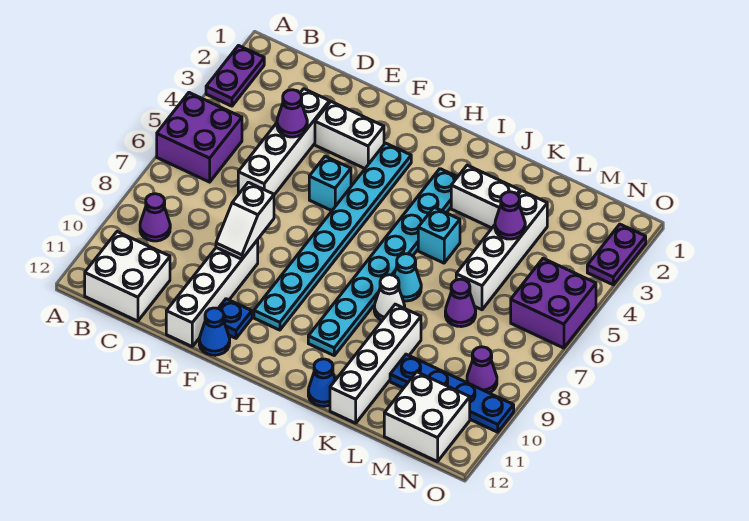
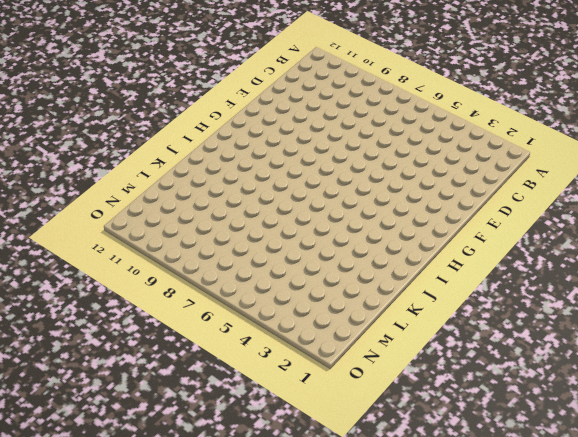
none -> purple 1x2 plate [206,46,264,106]
none -> purple 2x2 brick [157,93,242,182]
none -> purple 1x1 cone [140,194,170,241]

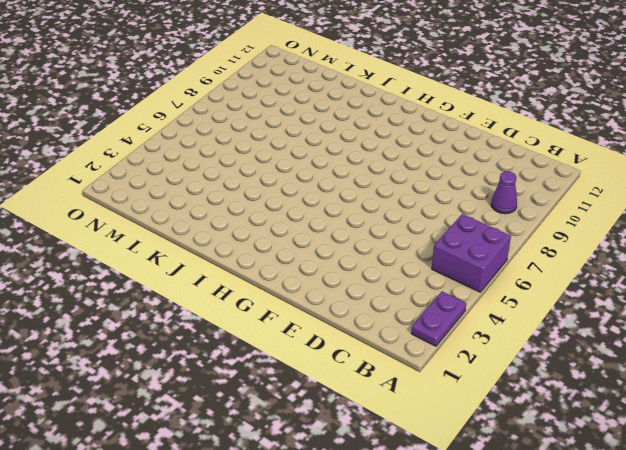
none -> white 2x2 brick [85,232,170,321]
none -> white 1x4 brick [238,89,329,195]
none -> white 1x2 brick [315,102,384,168]

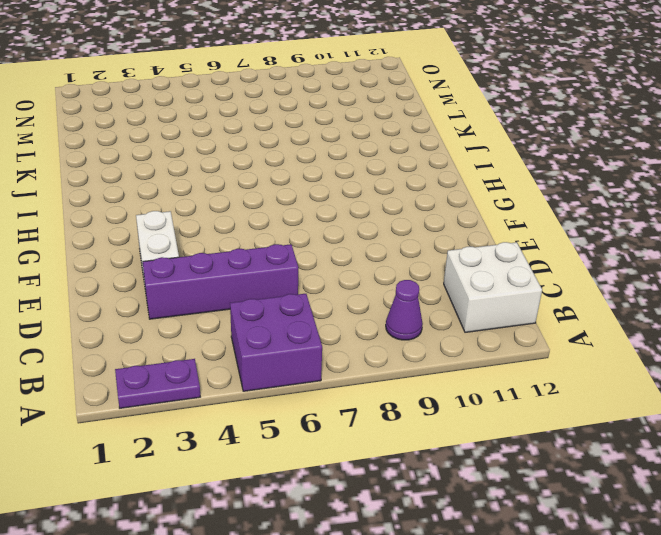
purple 1x4 brick [143,244,298,319] -> white 1x4 brick [238,89,329,195]
none -> white 1x4 brick [166,240,258,346]
none -> cyan 1x1 brick [309,156,351,211]
none -> blue 1x1 plate [218,299,252,338]

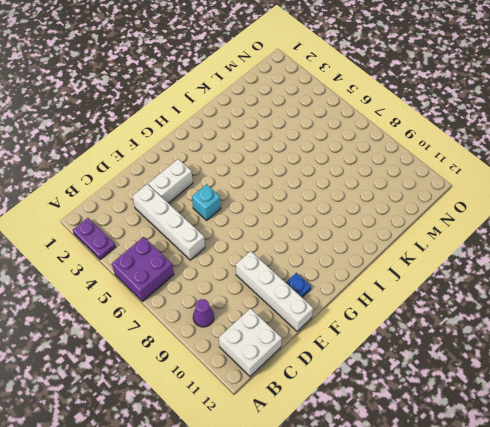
none -> blue 1x1 cone [199,308,230,355]
none -> cyan 1x8 plate [254,143,411,330]
none -> cyan 1x8 plate [308,169,457,355]

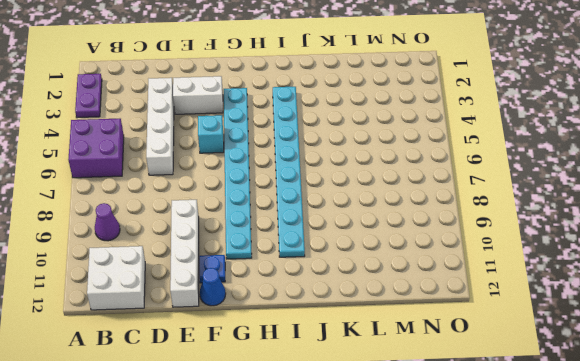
none -> white 1x2 brick [451,165,520,228]
none -> cyan 1x1 brick [418,207,460,263]
none -> cyan 1x1 cone [394,254,421,301]

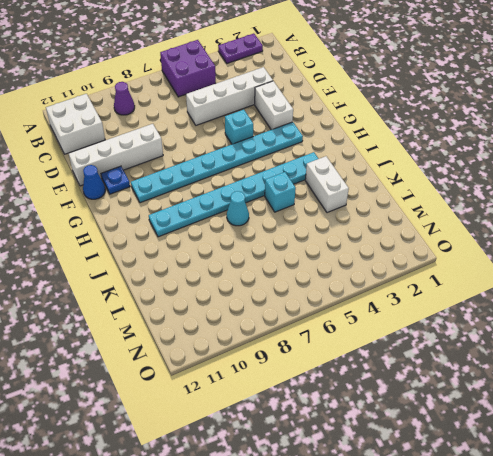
none -> white 1x1 cone [374,275,405,320]
none -> blue 1x1 cone [308,359,335,406]
none -> white 1x4 brick [330,304,421,423]

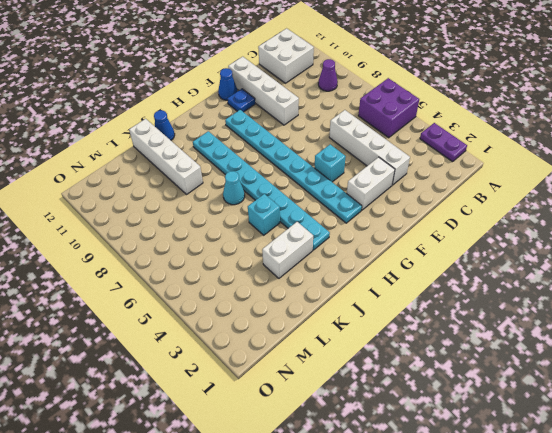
none -> white 1x1 cone [374,275,405,320]
none -> white 1x4 brick [456,191,547,310]
none -> purple 1x1 cone [445,279,476,327]

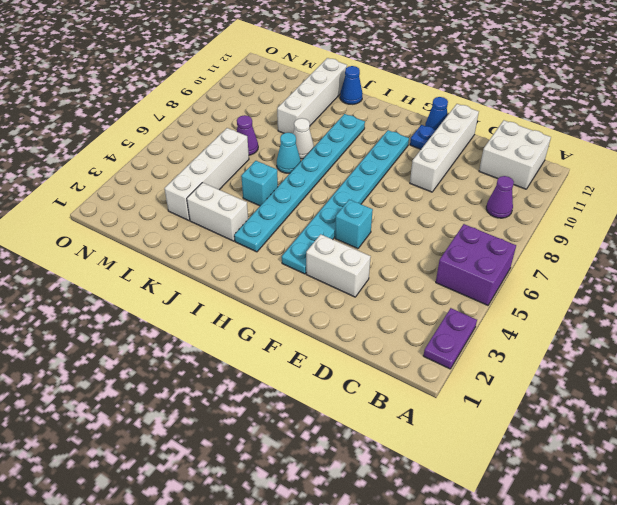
none -> white 1x4 brick [238,89,329,195]
none -> blue 1x4 plate [390,354,514,432]
none -> white 2x2 brick [384,372,470,462]

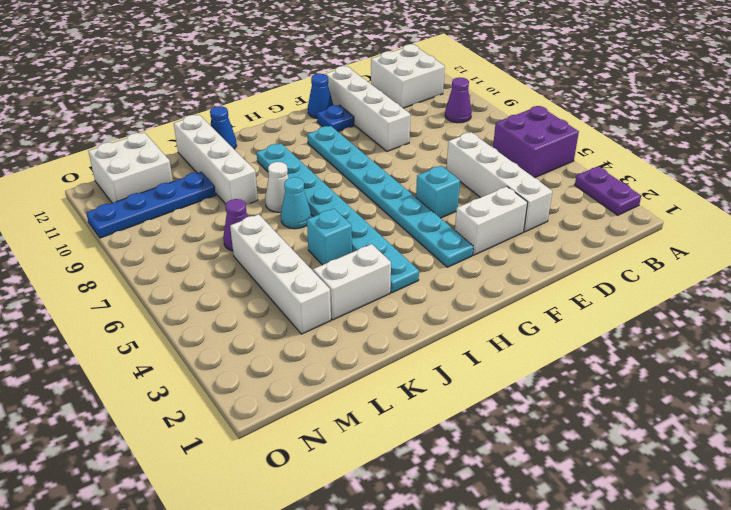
none -> purple 2x2 brick [511,258,596,348]
none -> purple 1x1 cone [467,347,497,393]
none -> purple 1x2 plate [587,224,646,285]

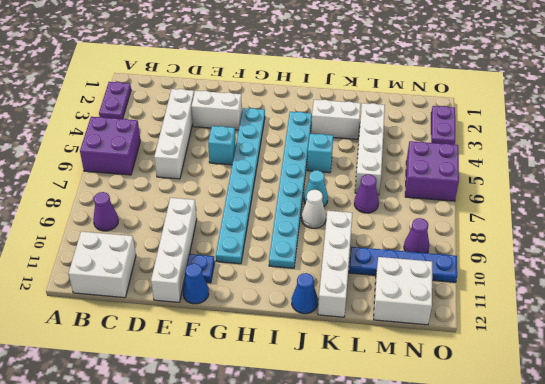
none -> purple 1x1 cone [277,90,307,137]
none -> white 1x2 slope [216,182,274,259]
none -> purple 1x1 cone [495,192,525,239]

